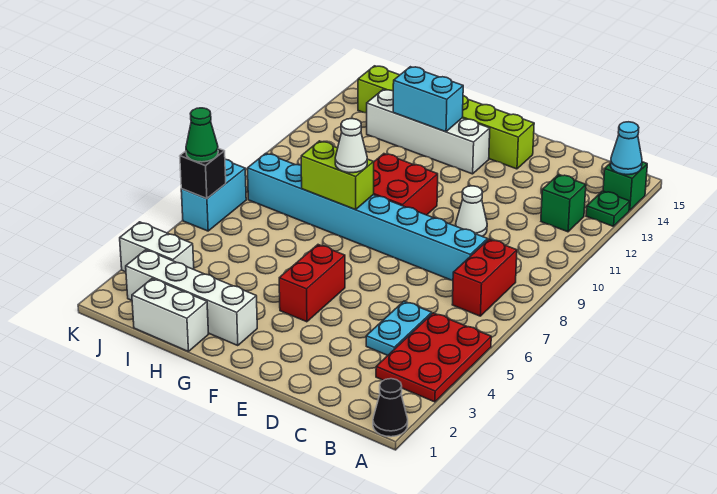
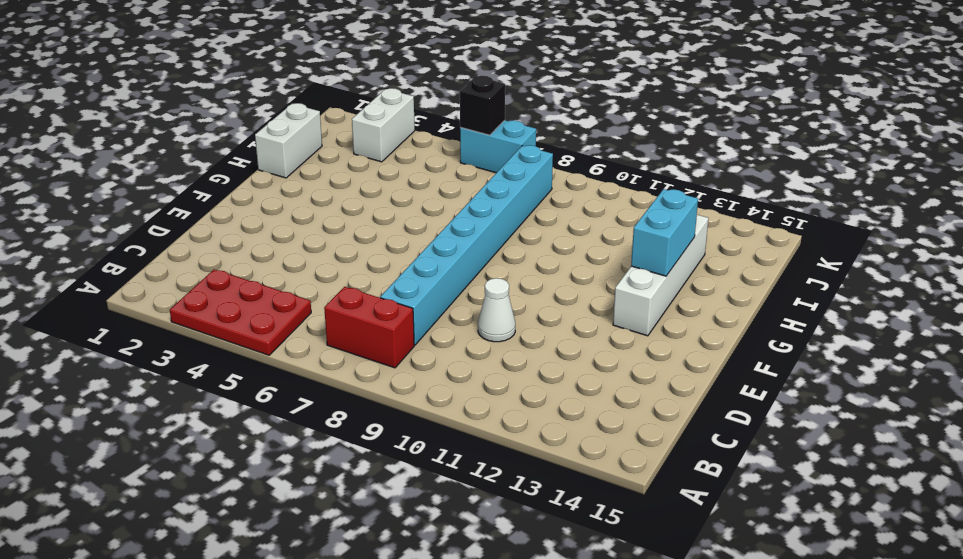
none -> black 1x1 cone [373,379,408,437]
none -> green 1x1 plate [586,191,630,226]
none -> green 1x1 brick [603,162,647,211]

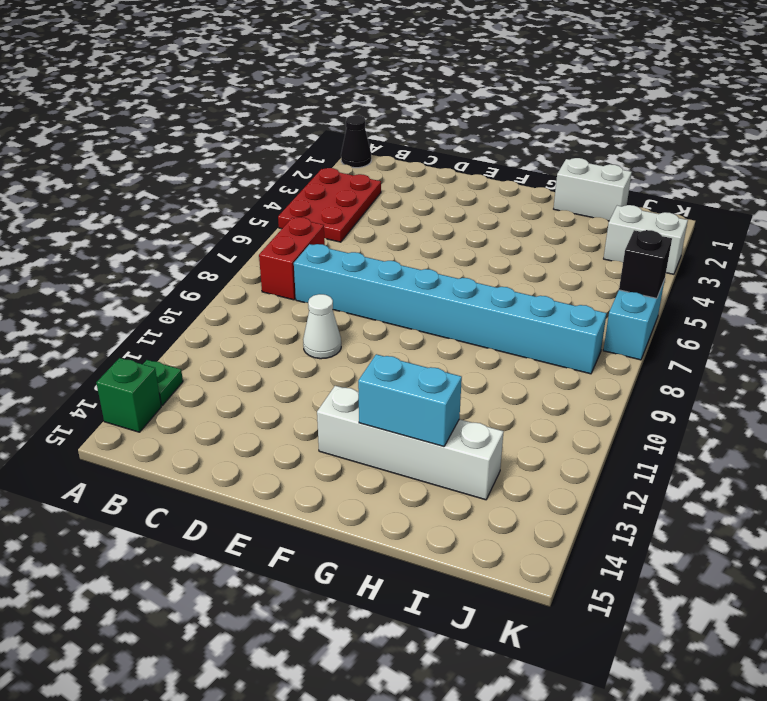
none -> green 1x1 brick [541,175,586,232]
none -> cyan 1x2 plate [366,301,432,356]
none -> lime 1x6 brick [358,66,534,169]

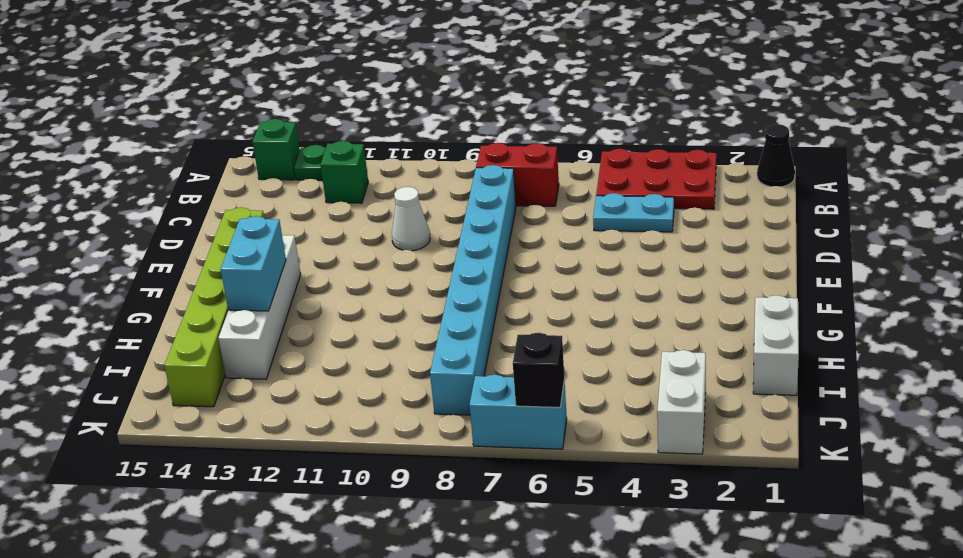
none -> red 1x2 brick [279,245,345,322]
none -> red 2x2 brick [373,154,438,215]
none -> white 1x4 brick [126,250,257,346]

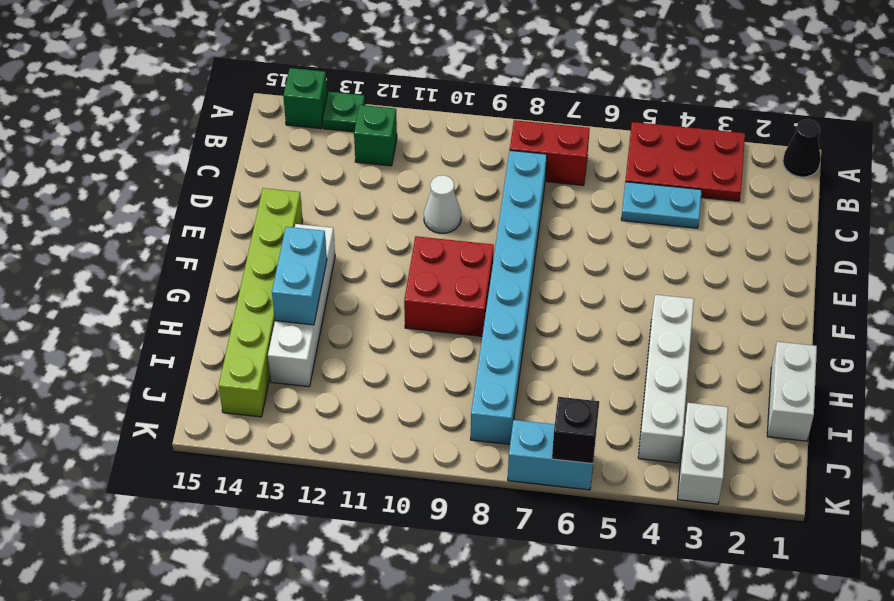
white 1x4 brick [638,295,694,463] -> white 1x4 brick moved to [126,250,257,346]
none -> red 1x2 brick [279,245,345,322]
none -> cyan 1x1 cone [610,122,642,175]
none -> lime 1x2 brick [301,141,374,210]

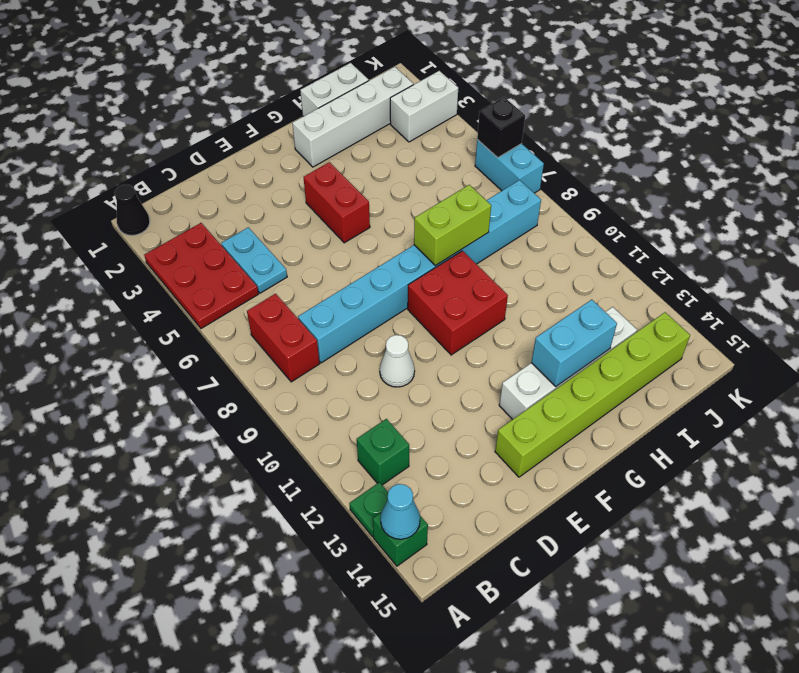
none -> white 1x1 cone [335,119,367,173]
none -> green 1x1 cone [186,108,218,162]

